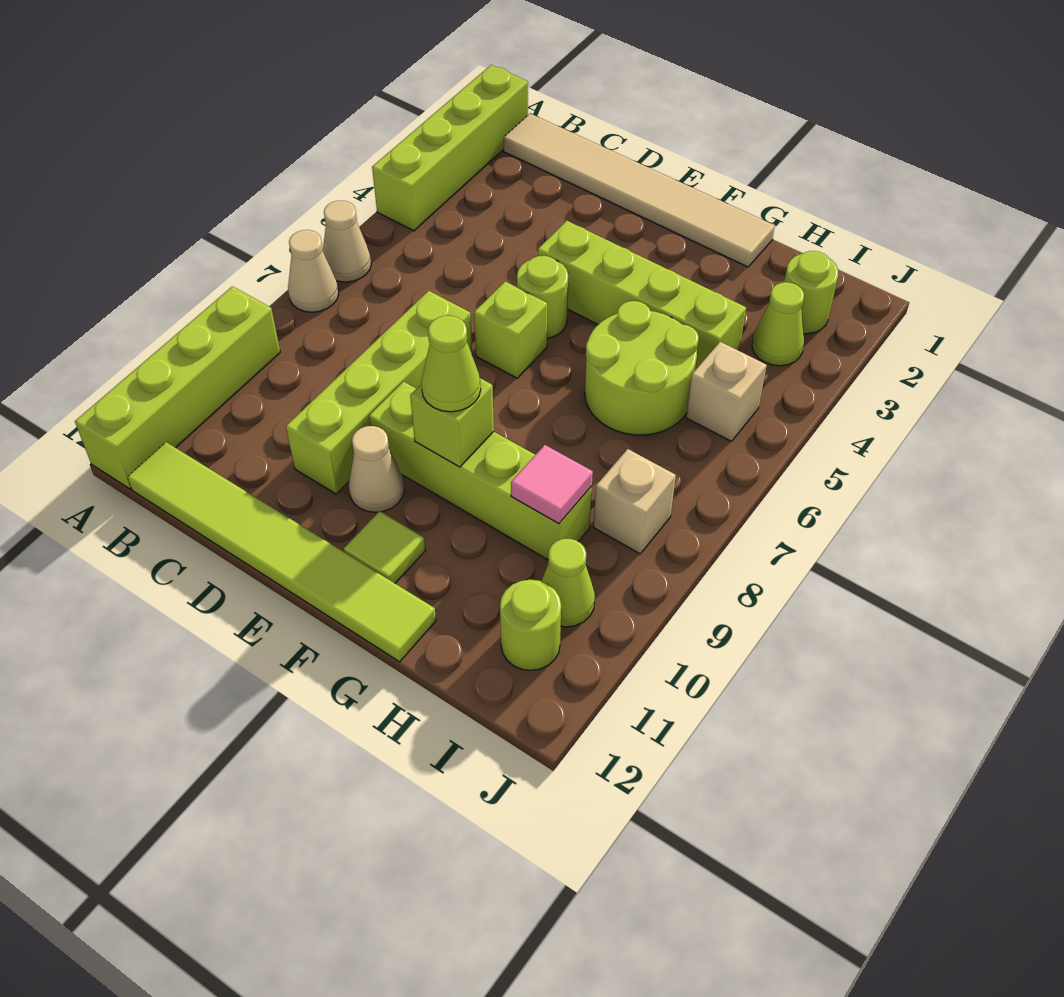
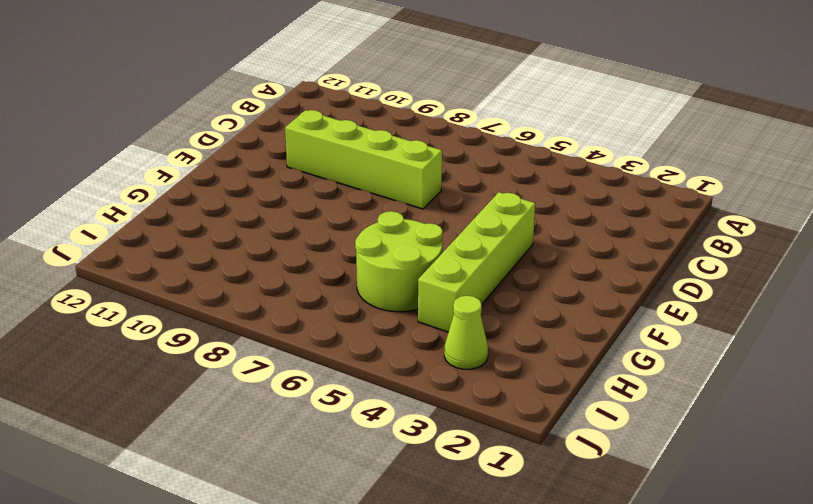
none -> lime 1x4 brick [372,65,528,231]
none -> tan 1x1 cone [323,201,371,282]
none -> tan 1x1 cone [288,230,339,312]

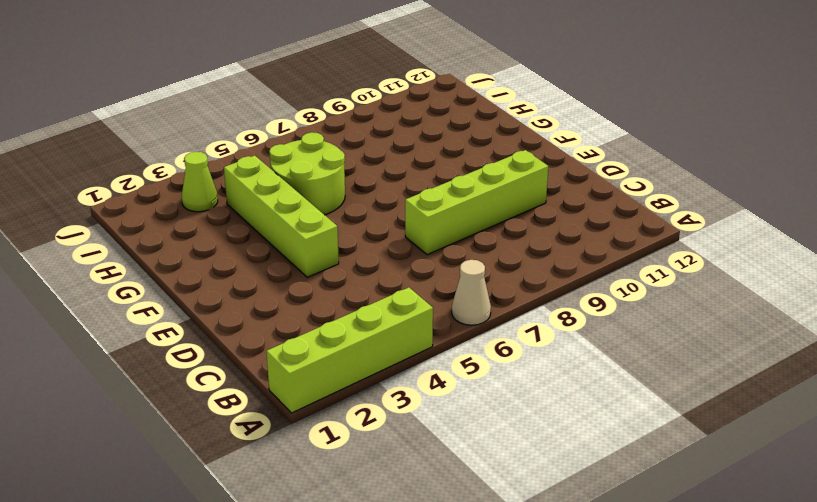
none -> tan 1x1 cone [288,230,339,312]
none -> lime 1x4 brick [75,286,280,489]
none -> tan 1x6 tile [504,114,775,267]

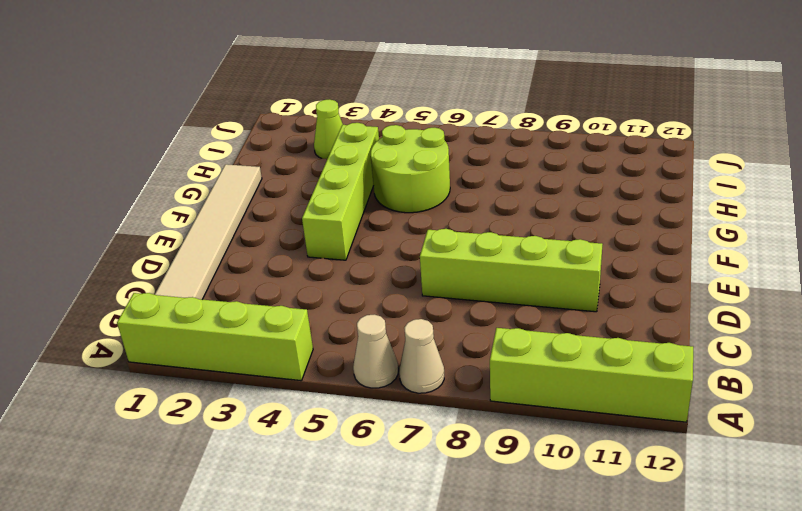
none -> lime 1x6 tile [127,442,436,662]
none -> lime 1x1 round brick [517,256,568,338]
none -> lime 1x1 brick [474,282,547,378]

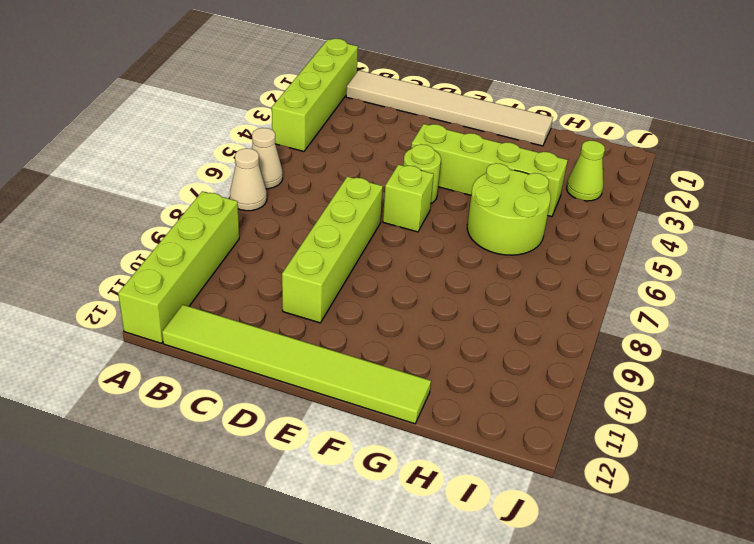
none -> lime 1x4 brick [369,382,592,560]
none -> tan 1x1 cone [349,426,404,512]
none -> lime 1x1 tile [344,511,425,583]

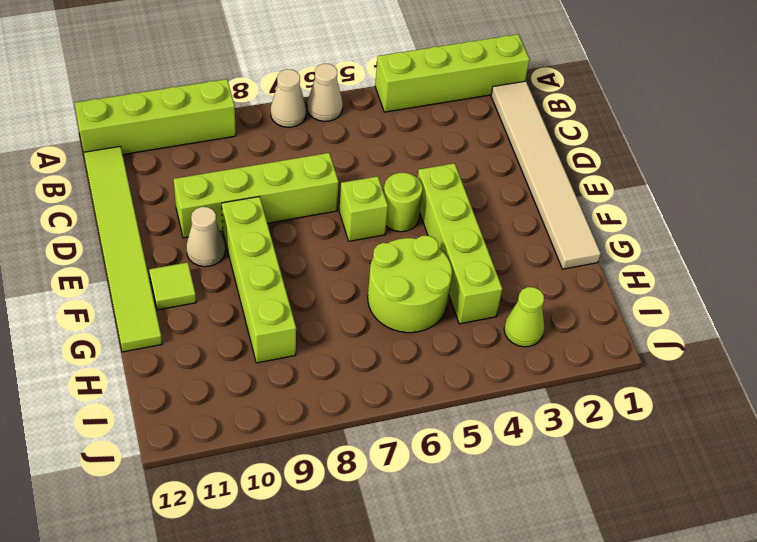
none -> lime 1x1 round brick [784,251,838,334]
none -> tan 1x1 brick [686,342,767,442]
none -> tan 1x1 brick [594,449,676,554]

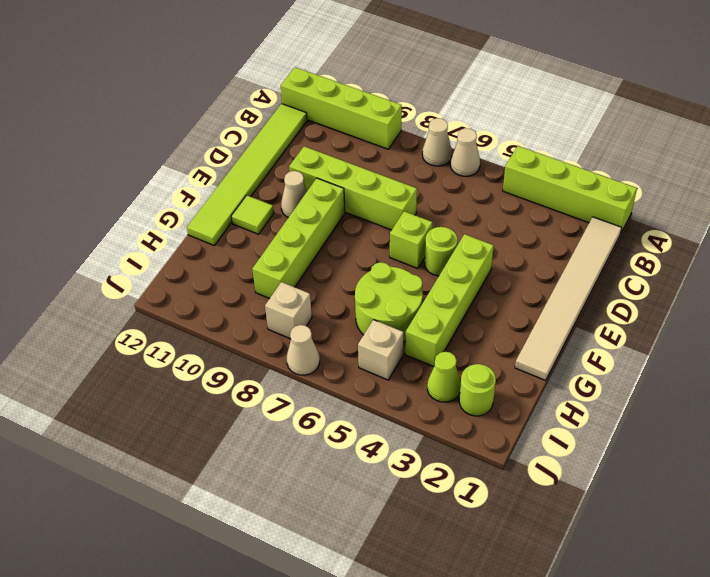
tan 1x1 cone [287,325,320,375] -> none
none -> lime 1x1 cone [542,539,595,627]
none -> lime 1x1 round brick [500,580,561,671]
none -> lime 1x1 brick [410,378,494,467]

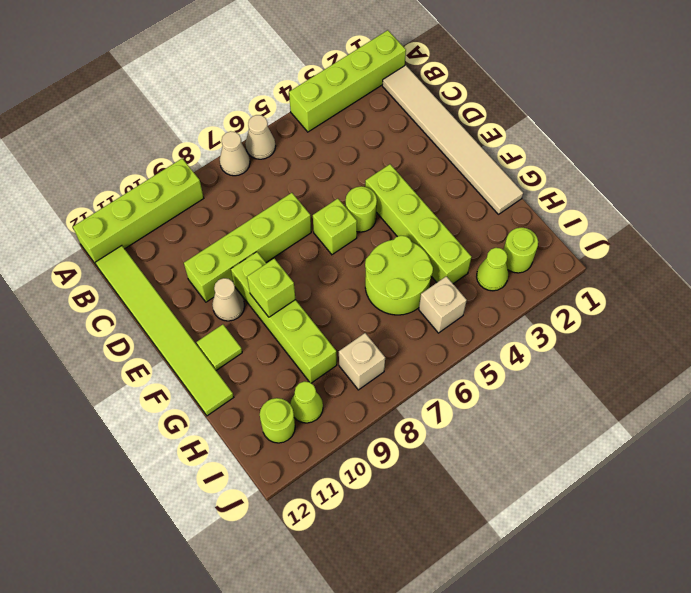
none -> pink 1x1 tile [511,445,593,524]
none -> lime 1x1 cone [421,316,481,412]

